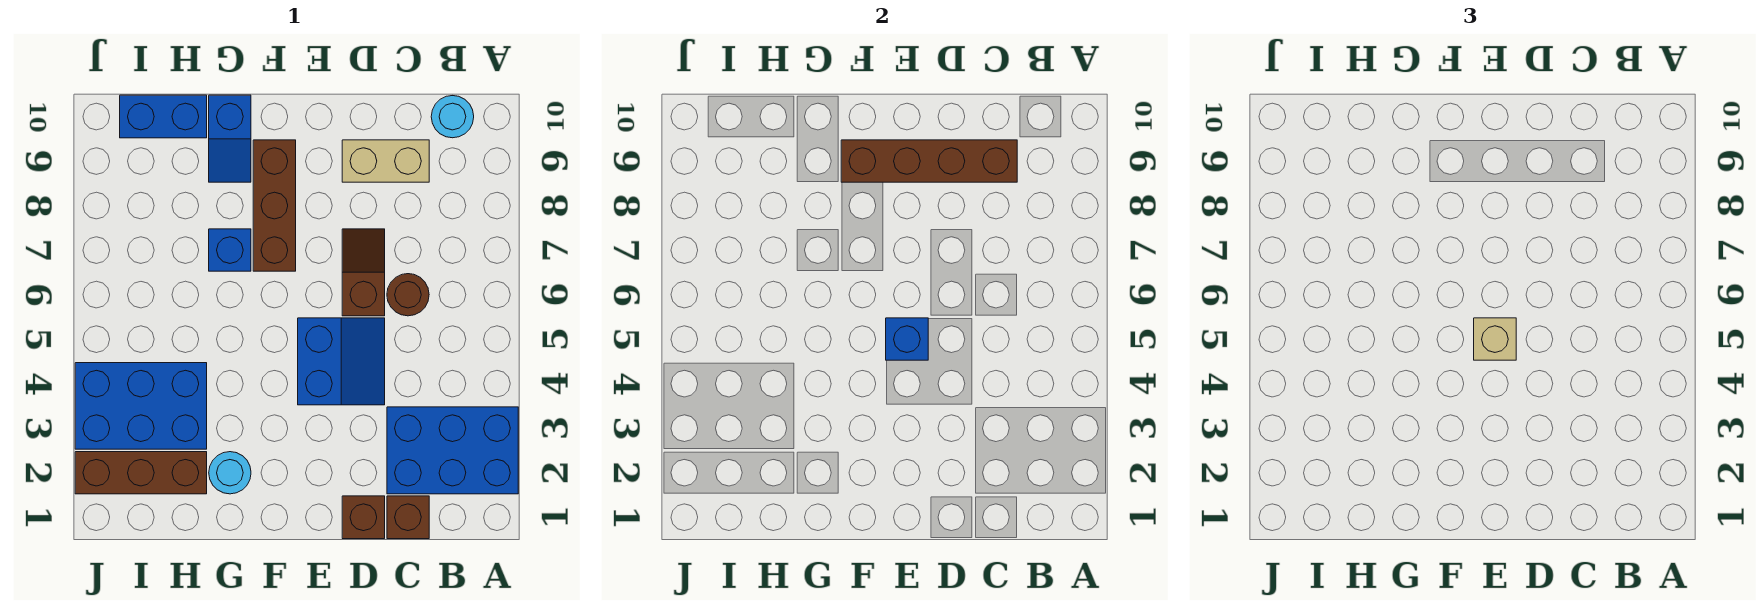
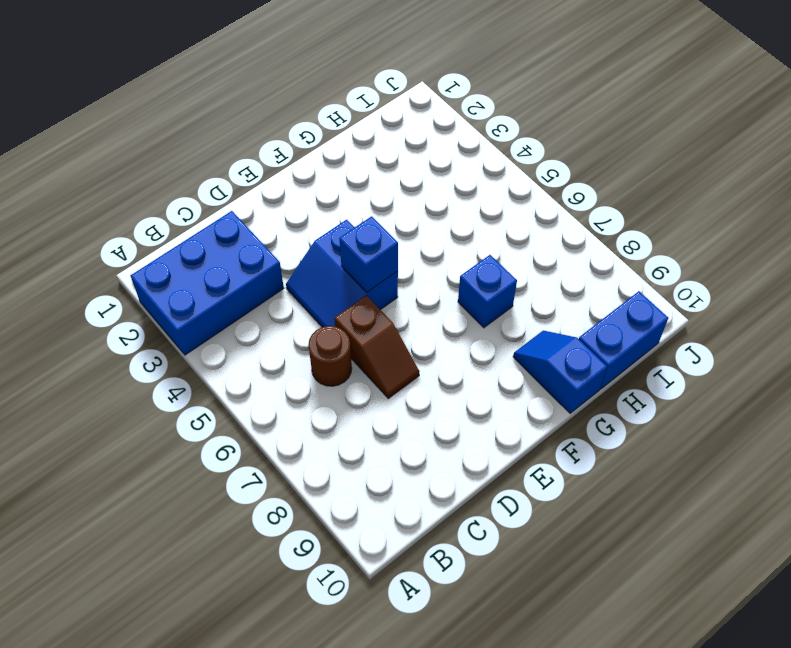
none -> cyan 1x1 round brick [431,96,474,138]
none -> brown 1x1 brick [387,496,429,539]
none -> tan 1x2 brick [342,140,429,182]

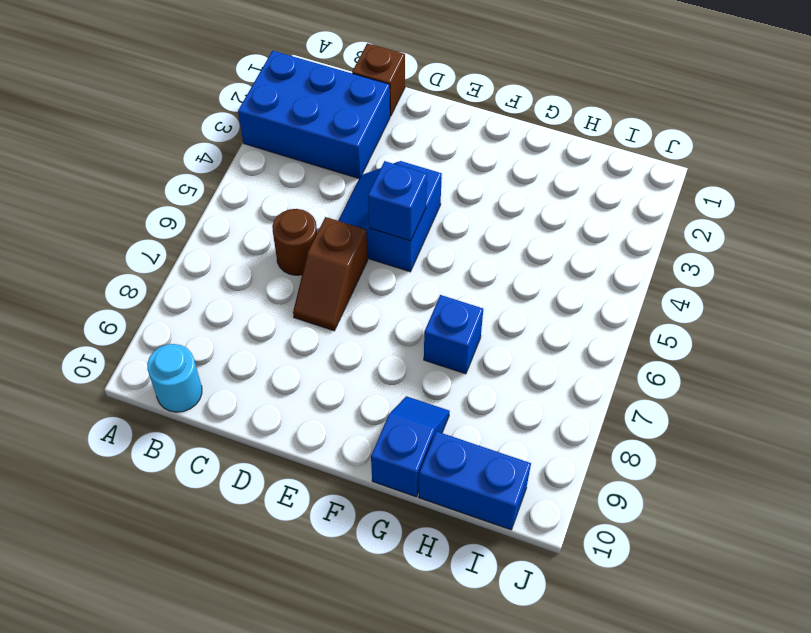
none -> tan 1x2 brick [342,140,429,182]
none -> brown 1x1 brick [342,496,385,539]
none -> brown 1x3 brick [253,140,296,271]

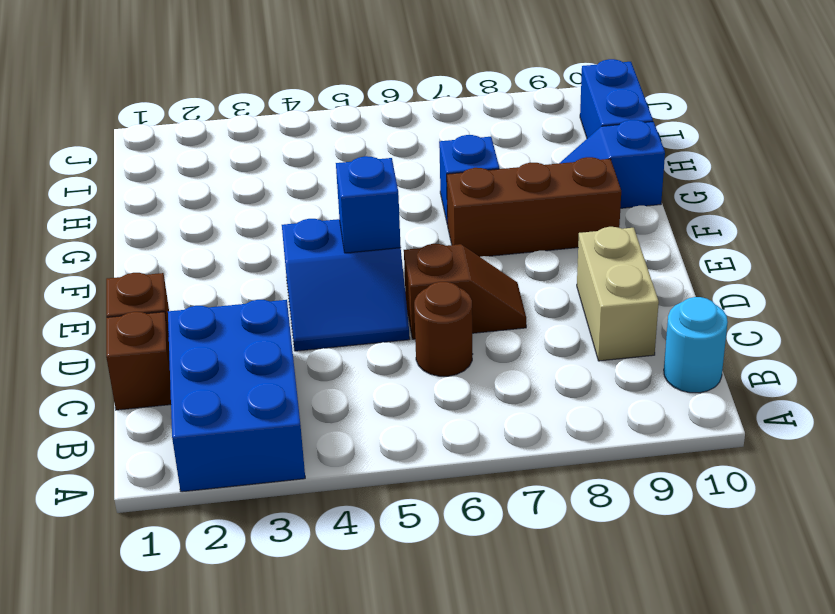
none -> cyan 1x1 round brick [209,452,251,494]
none -> brown 1x3 brick [75,452,207,494]
none -> blue 2x3 brick [75,363,207,449]

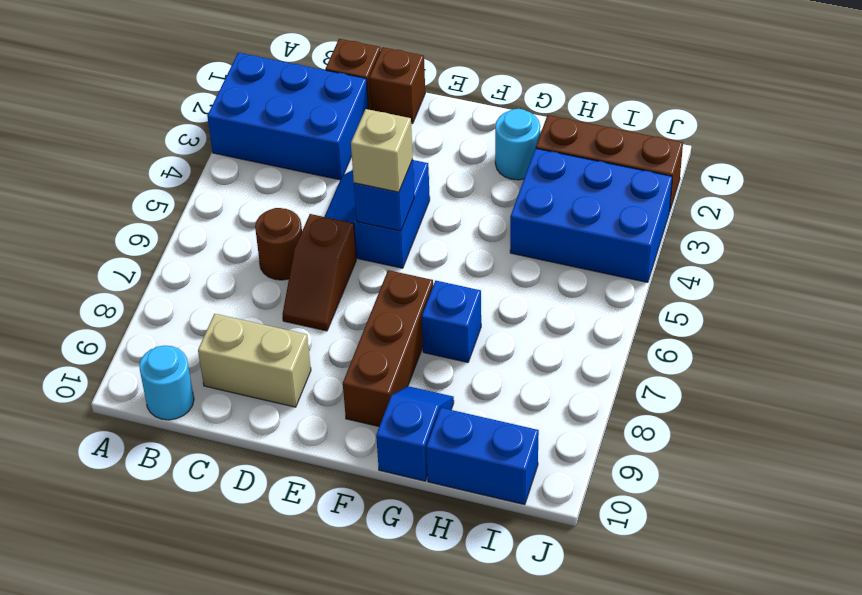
none -> brown 1x4 brick [841,140,1017,182]

